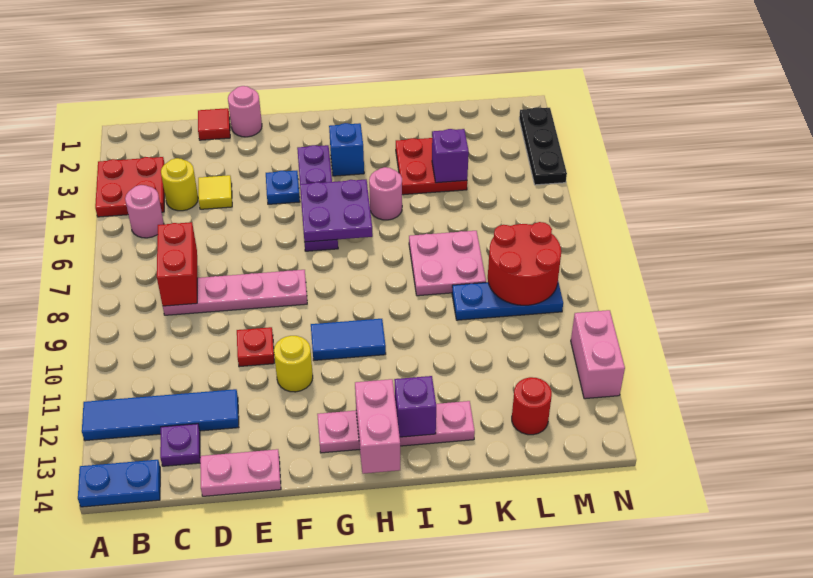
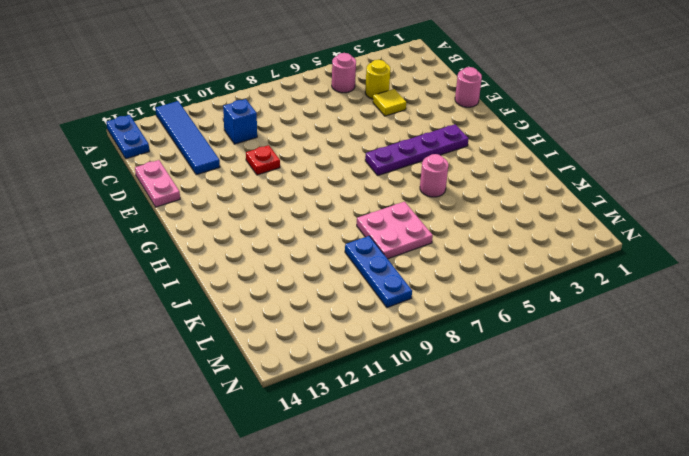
blue 1x1 brick [223,99,257,144] -> blue 1x1 brick moved to [329,123,364,176]
none -> red 2x2 plate [95,157,165,217]
none -> pink 1x4 plate [163,270,307,315]
none -> purple 1x1 plate [160,424,200,466]
none -> red 1x1 tile [198,108,230,140]

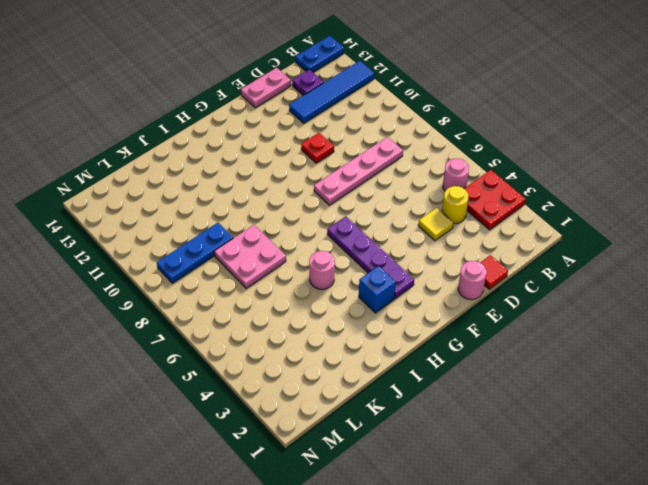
none -> blue 1x1 plate [266,171,300,204]
none -> yellow 1x1 round brick [274,336,313,392]
none -> blue 1x2 tile [311,319,386,360]
none -> pink 1x4 plate [317,401,475,453]

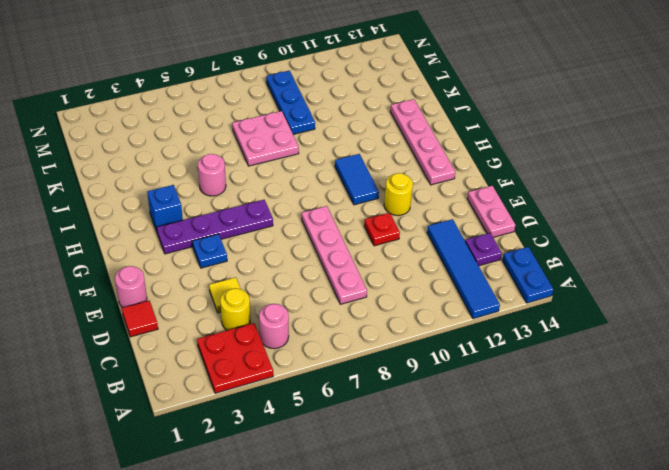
none -> red 2x2 plate [396,138,467,195]
none -> red 1x1 round brick [512,377,552,435]
none -> black 1x3 plate [519,107,567,185]
none -> pink 1x2 brick [571,310,625,399]

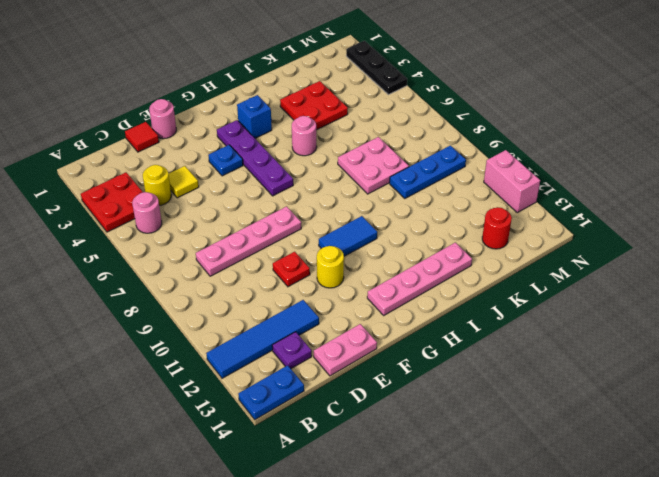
none -> red 1x2 brick [157,222,197,306]
none -> purple 2x2 plate [300,180,373,242]
none -> pink 1x2 brick [355,379,400,474]
none -> purple 1x1 brick [394,376,436,437]

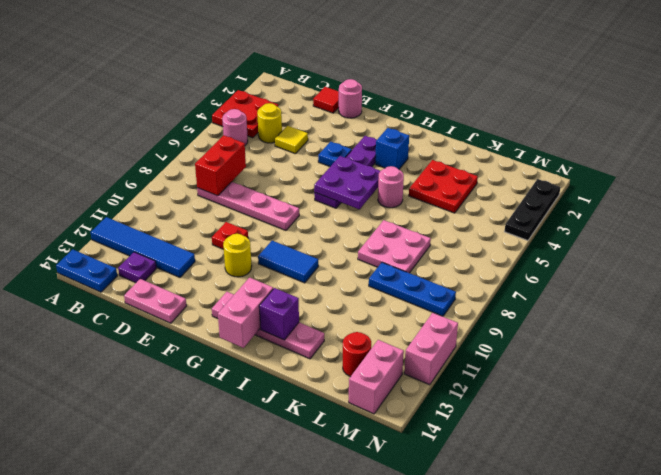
pink 1x2 brick [349,340,404,414] -> none
none -> purple 1x1 brick [432,129,469,183]
none -> red 2x2 round brick [488,222,561,305]

